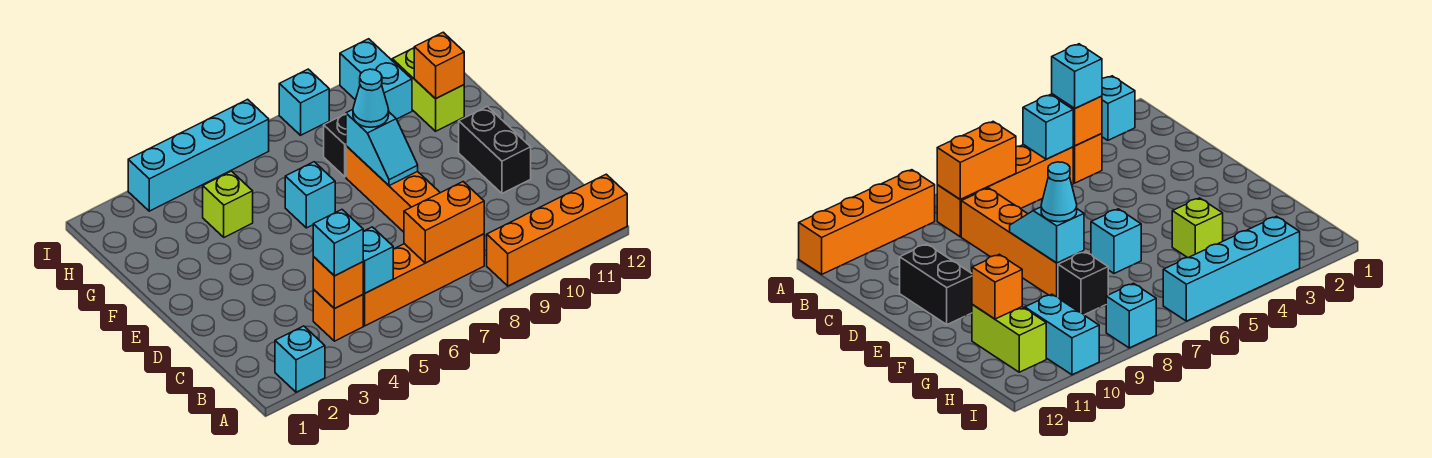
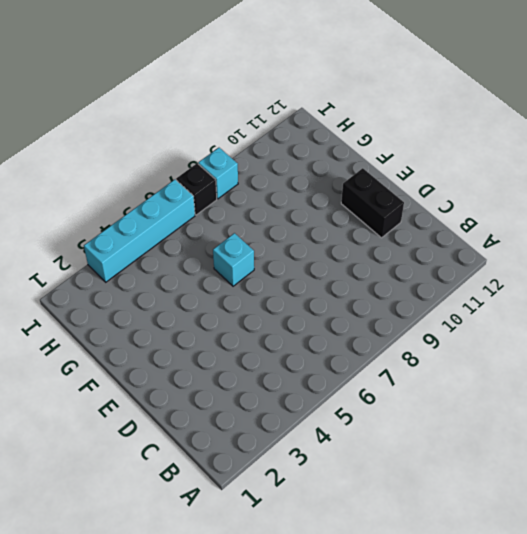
black 1x1 brick [176,163,217,215] -> black 1x1 brick moved to [324,114,346,177]
none -> cyan 1x1 brick [275,326,325,392]
none -> orange 1x4 brick [487,174,627,286]
none -> orange 1x1 brick [313,289,363,341]

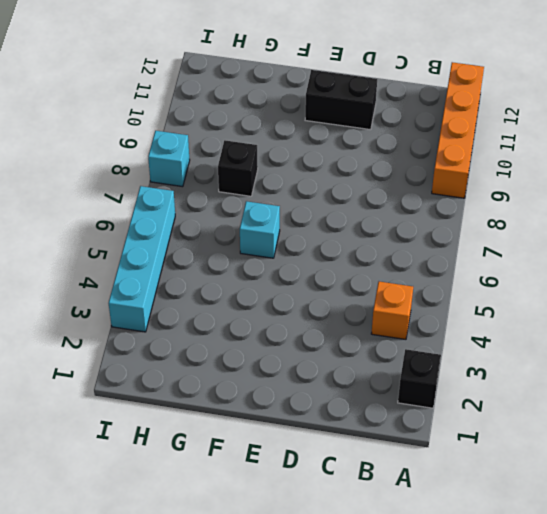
black 1x1 brick [398,349,441,408] -> cyan 1x1 brick [275,326,325,392]
none -> orange 1x4 brick [363,234,484,326]
none -> orange 1x4 brick [346,146,440,232]
none -> lime 1x1 brick [203,171,253,237]

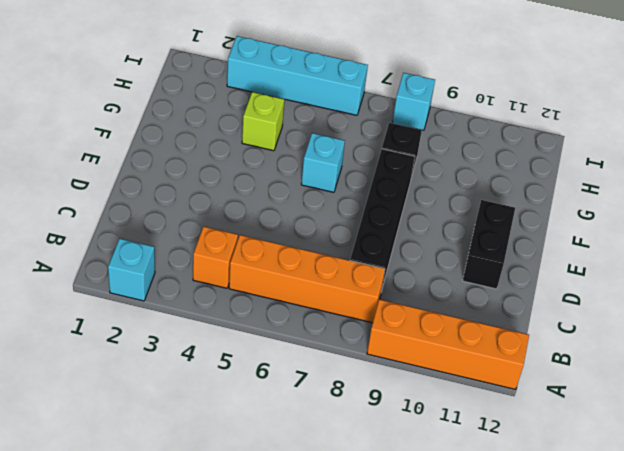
black 1x4 brick [350,149,415,288] -> orange 1x4 brick [346,146,440,232]
none -> lime 1x2 brick [392,48,464,131]
none -> cyan 1x2 brick [340,39,412,119]
none -> orange 1x1 brick [313,257,363,309]

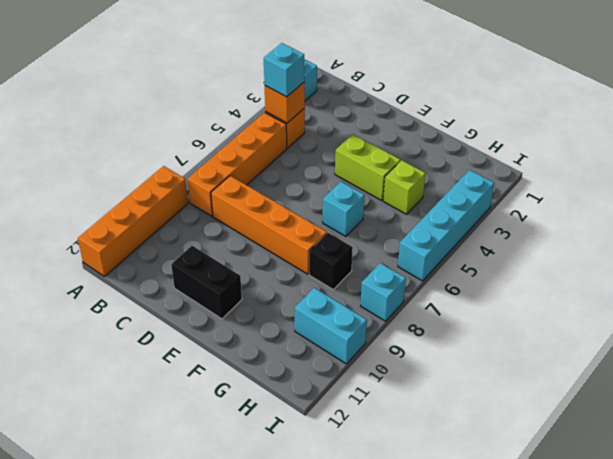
lime 1x2 brick [335,134,400,201] -> lime 1x2 brick moved to [392,48,464,131]
none -> cyan 1x1 brick [363,227,393,293]
none -> orange 1x2 brick [404,182,484,263]
none -> cyan 1x2 slope [346,110,418,186]

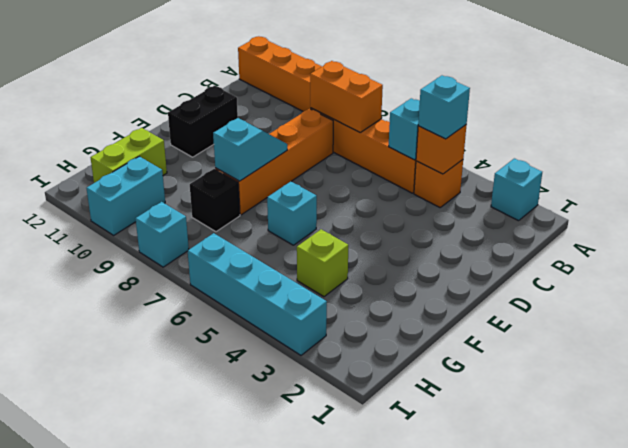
none -> orange 1x1 brick [414,32,464,99]
none -> cyan 1x1 cone [353,69,389,127]

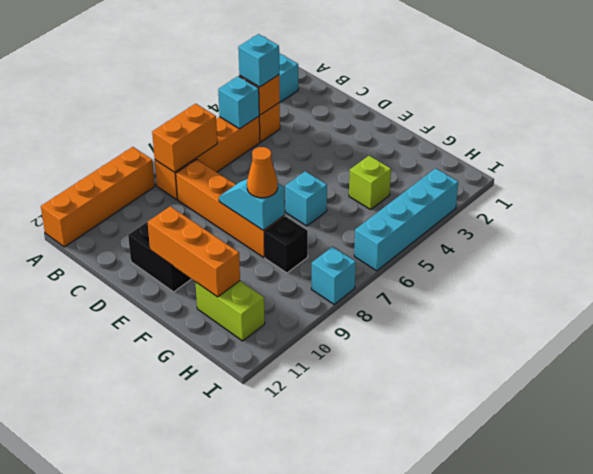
orange 1x3 brick [148,206,240,297] -> orange 1x1 brick [414,32,464,99]
orange 1x1 cone [247,147,278,198] -> cyan 1x1 cone [353,69,389,127]
none -> cyan 1x2 brick [340,39,412,119]

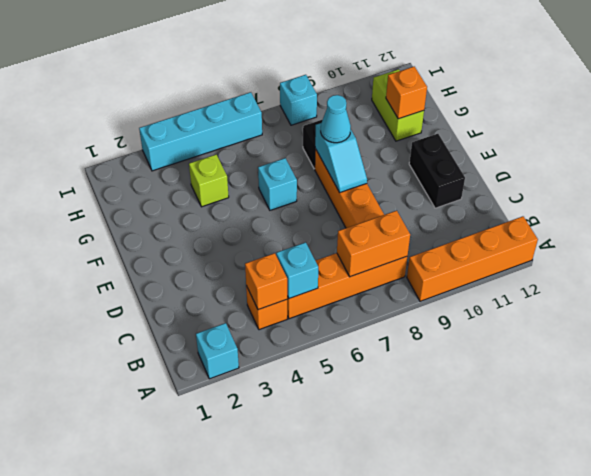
none -> cyan 1x2 brick [340,39,412,119]
none -> cyan 1x1 brick [313,210,363,276]

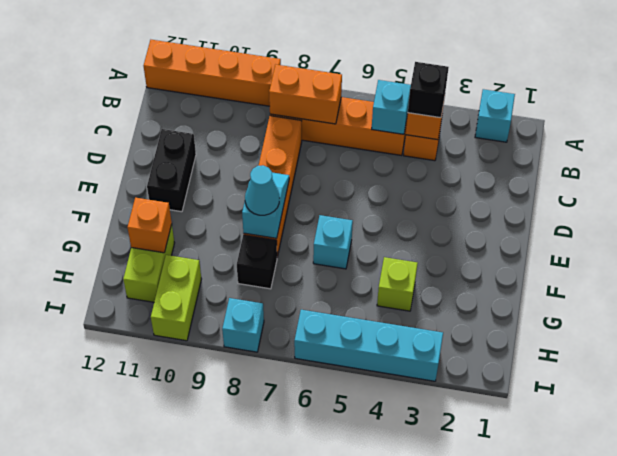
black 1x1 brick [408,62,449,118] -> cyan 1x1 brick [313,210,363,276]
lime 1x2 brick [151,255,201,341] -> cyan 1x2 brick [340,39,412,119]

